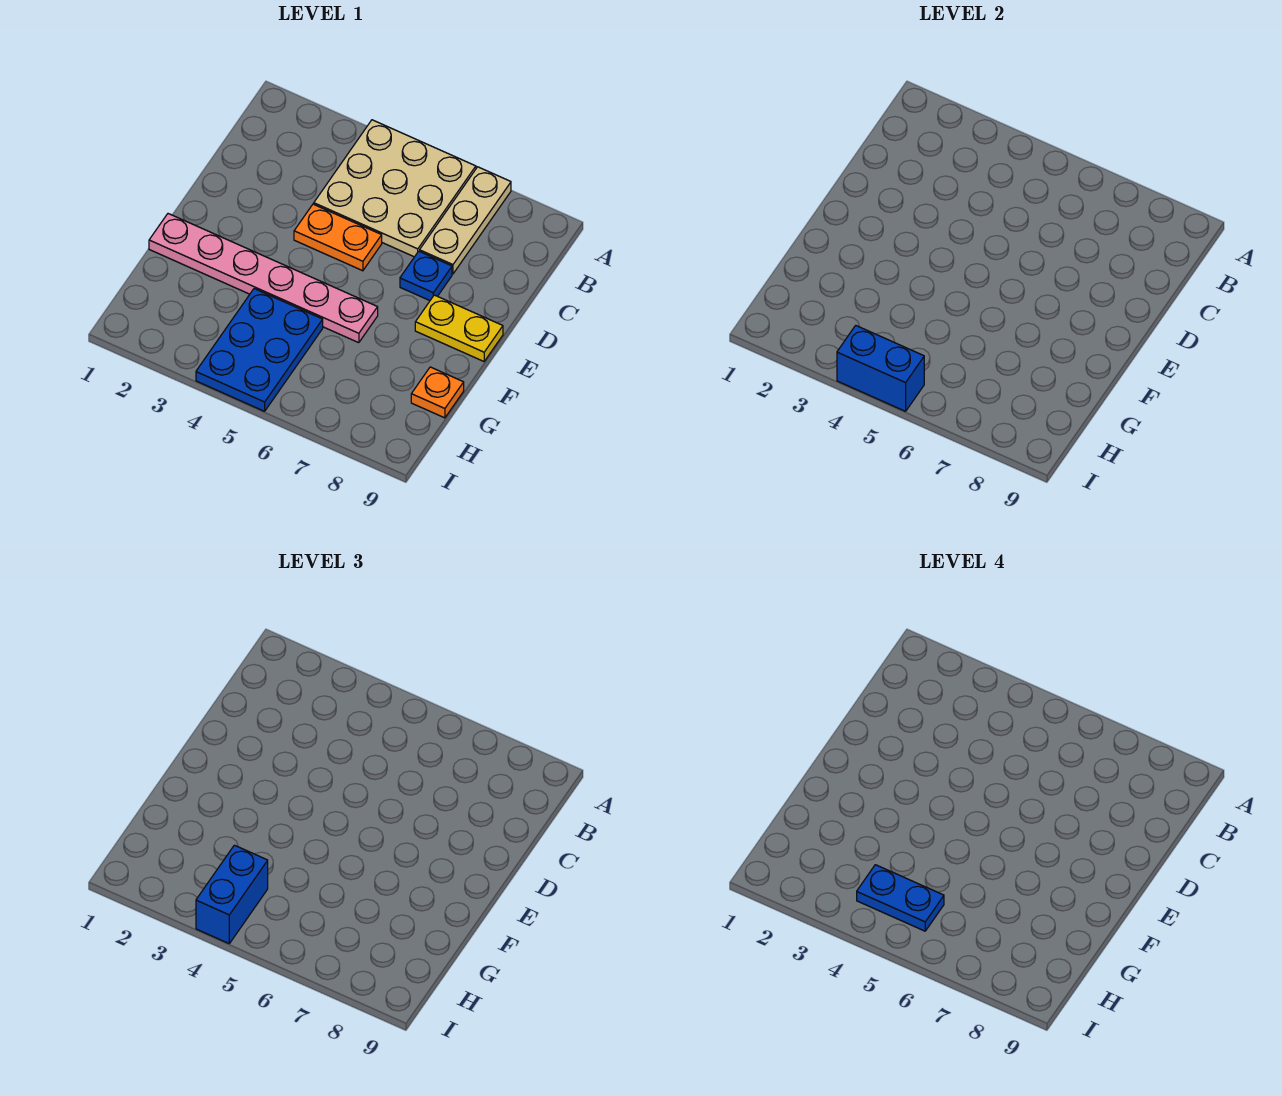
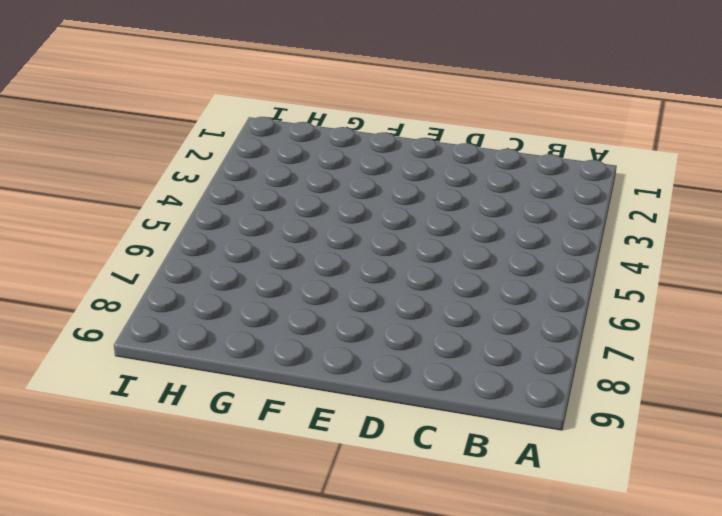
none -> tan 3x3 plate [314,120,476,257]
none -> tan 1x3 plate [420,167,511,274]

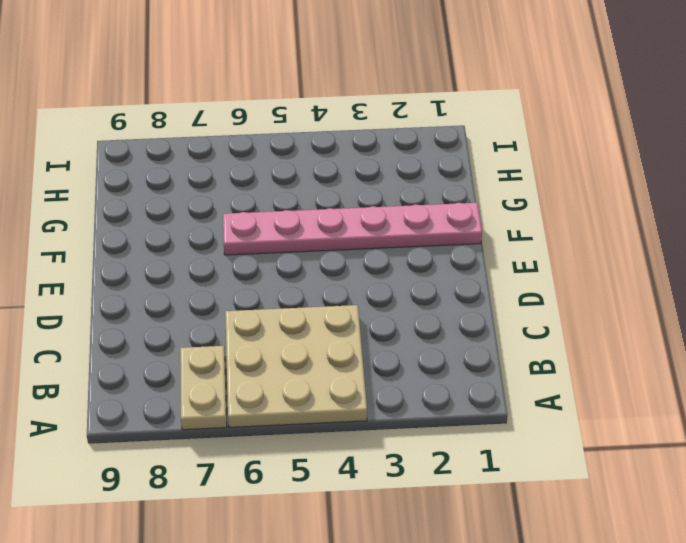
tan 1x2 plate [180,346,227,430] -> tan 1x3 plate [420,167,511,274]
none -> orange 1x2 plate [294,204,382,271]
none -> blue 1x1 plate [400,251,452,301]

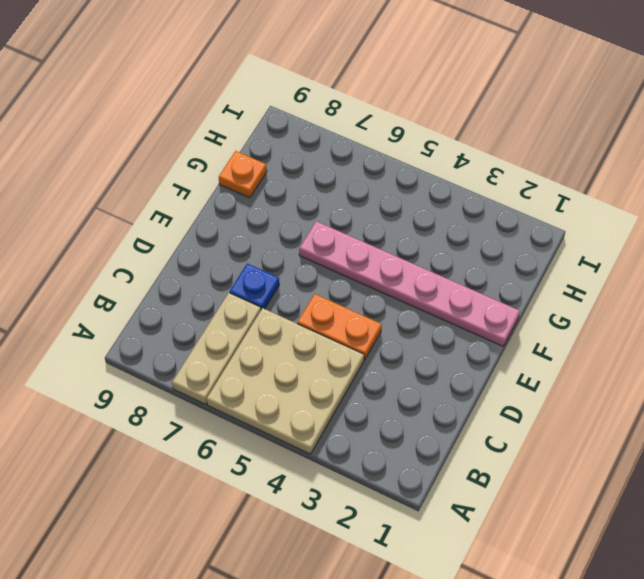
none -> yellow 1x2 plate [415,295,503,361]
none -> blue 2x3 plate [196,289,323,411]

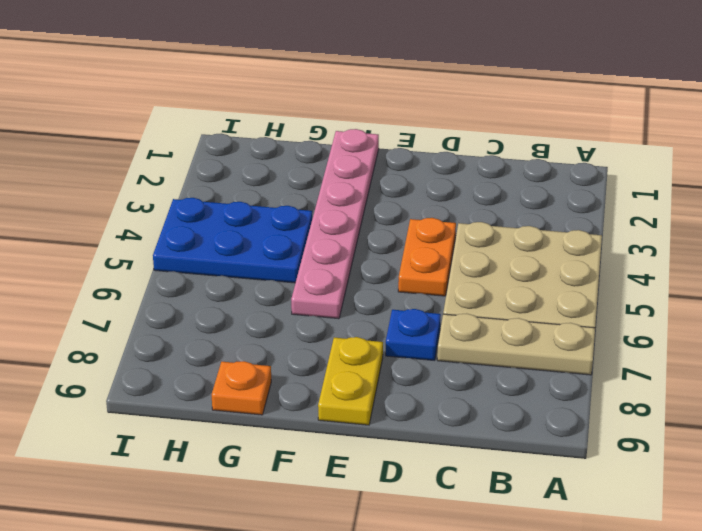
none -> blue 1x2 brick [837,326,924,411]
none -> blue 1x2 brick [196,845,268,943]

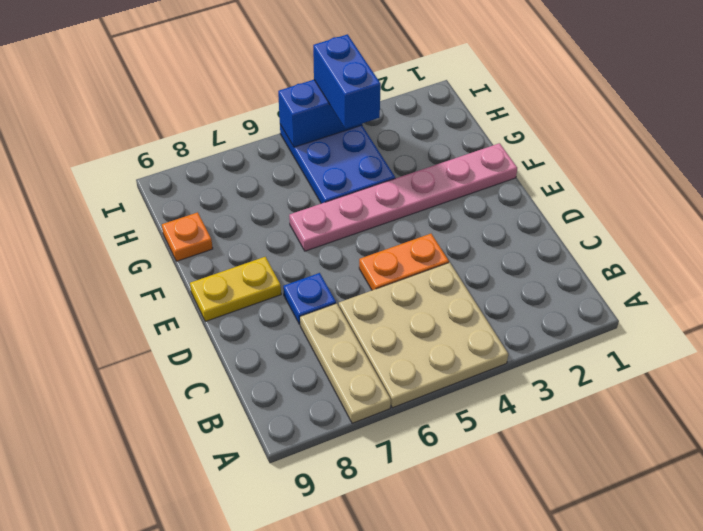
none -> blue 1x2 plate [857,865,944,931]

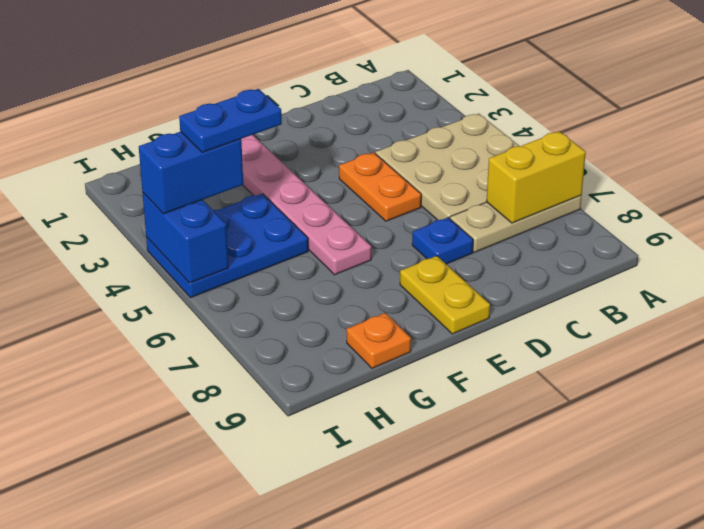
yellow 1x2 brick [487,131,586,223] -> none
blue 1x2 plate [179,89,282,153] -> blue 1x2 plate turned to [857,865,944,931]

